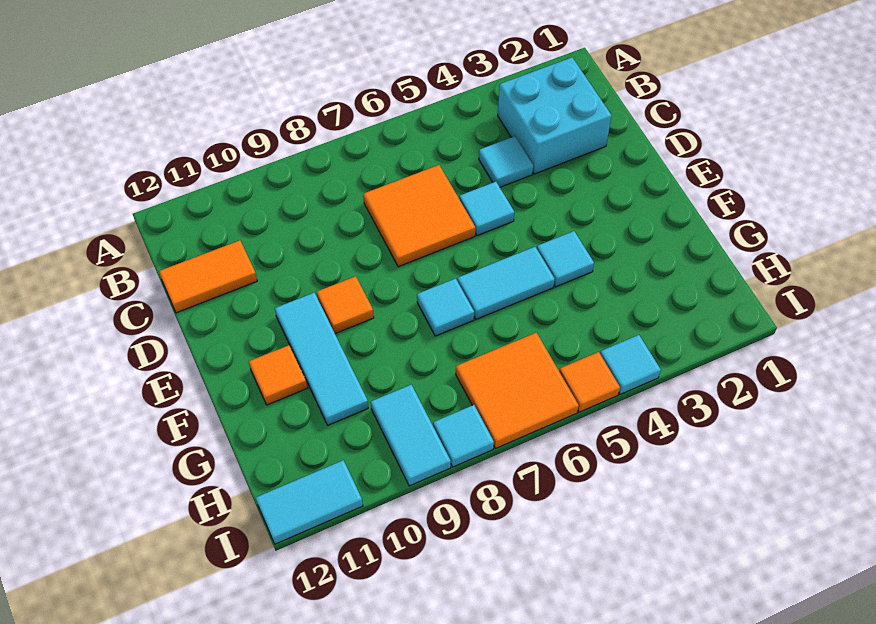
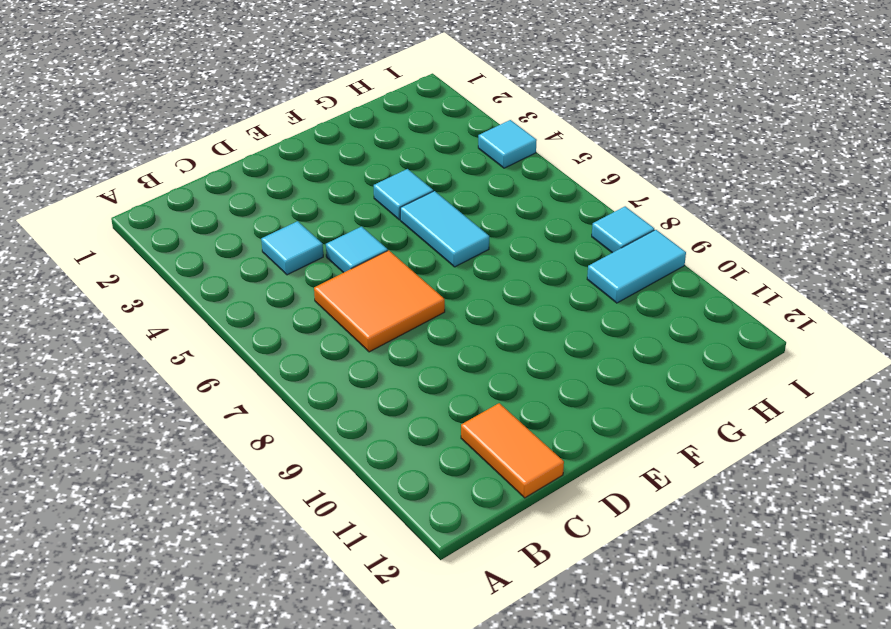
none -> cyan 2x2 brick [498,58,612,174]
none -> orange 1x1 tile [317,276,374,334]
none -> cyan 1x3 tile [275,293,368,425]

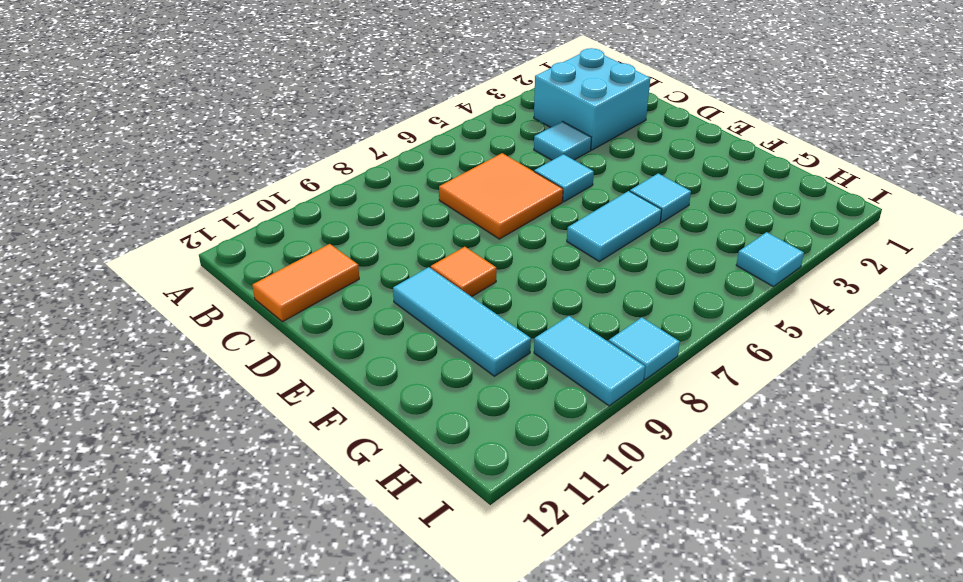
none -> cyan 1x1 tile [417,279,474,336]
none -> orange 1x1 tile [249,345,307,405]
none -> orange 2x2 tile [456,333,579,449]

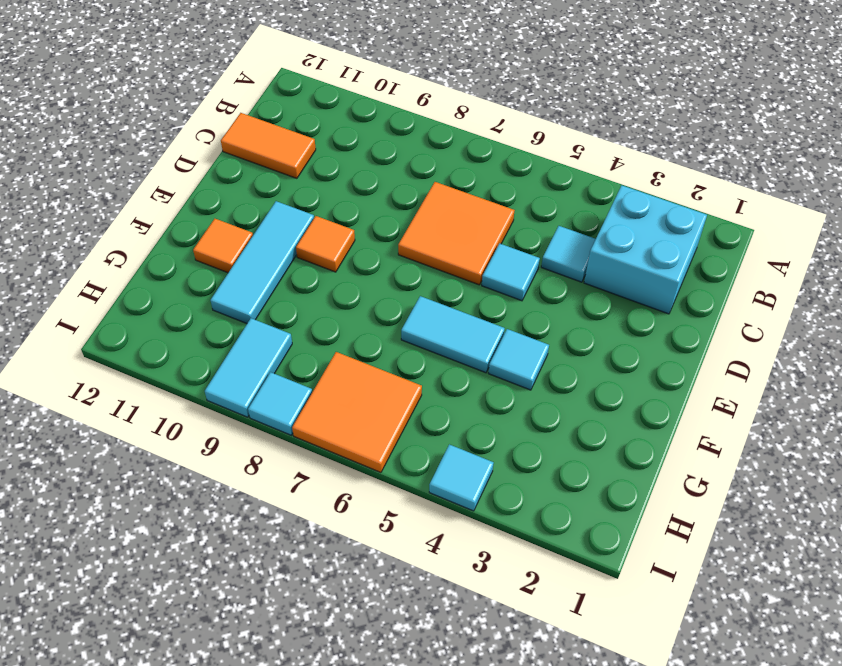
none -> cyan 1x1 tile [417,279,474,336]
none -> orange 1x1 tile [559,352,620,412]
none -> cyan 1x2 tile [256,460,363,544]

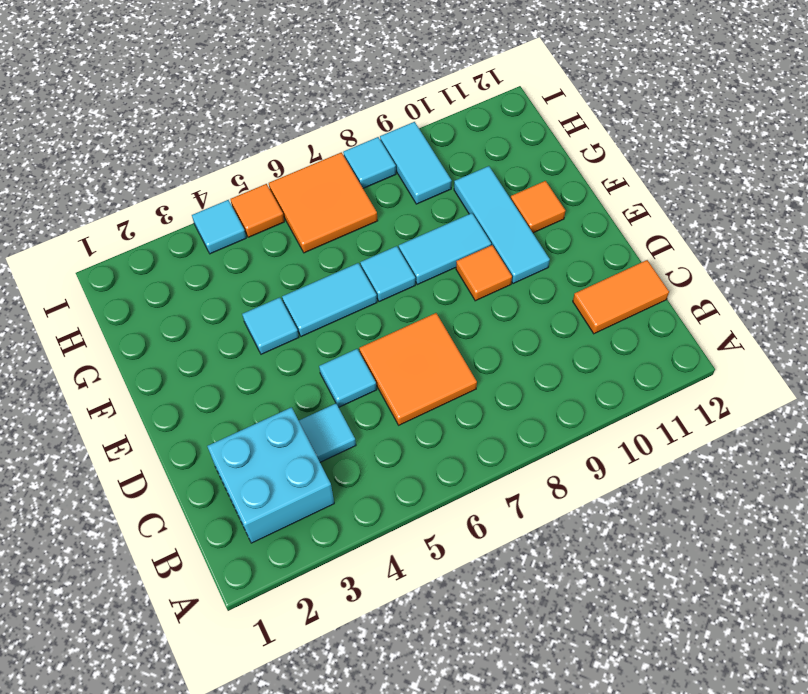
cyan 1x2 tile [399,213,491,285] -> cyan 1x2 tile moved to [256,460,363,544]

